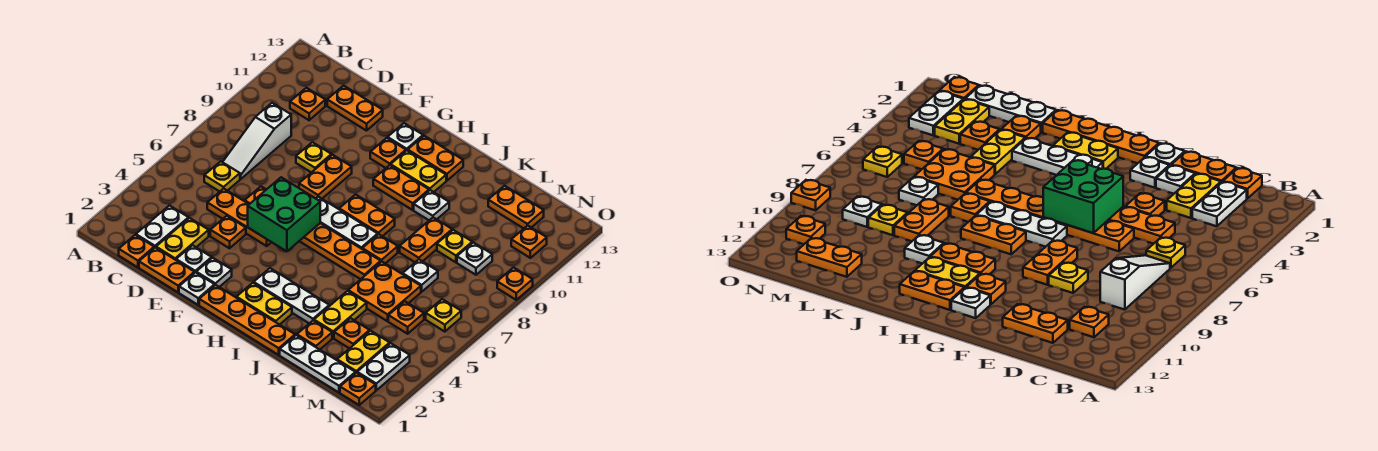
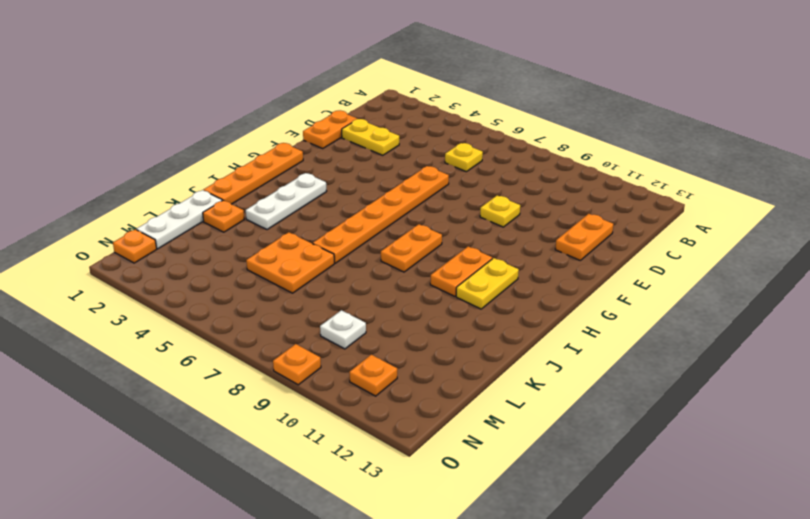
none -> orange 1x1 plate [119,235,154,267]
none -> white 1x2 plate [136,205,188,248]
none -> white 1x3 slope [223,103,291,179]
none -> orange 1x1 plate [290,88,325,120]

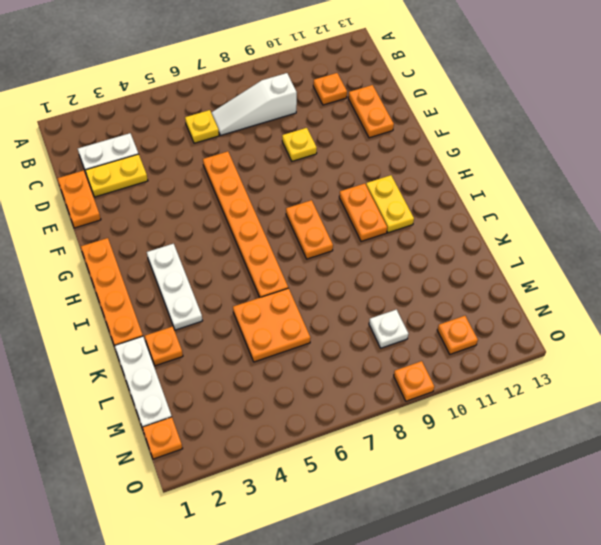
none -> orange 1x1 plate [119,235,154,267]
none -> orange 1x3 plate [207,189,271,246]
none -> white 1x1 plate [176,245,212,273]
none -> orange 1x1 plate [210,216,246,248]

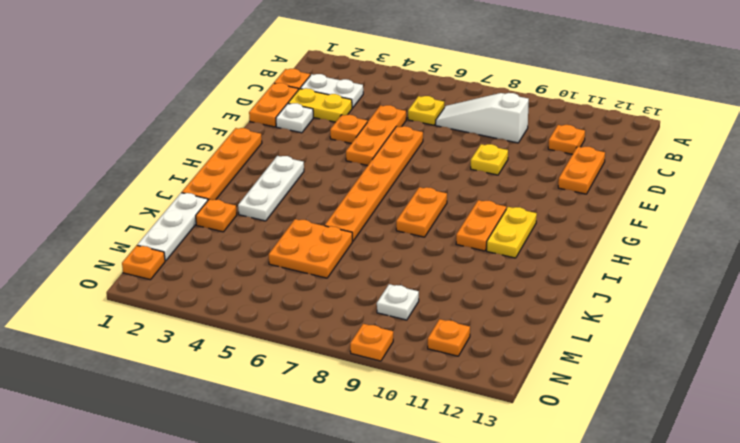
none -> white 1x1 plate [179,272,215,305]
none -> white 1x1 plate [196,258,232,287]
none -> orange 1x2 plate [299,155,352,199]
none -> white 1x3 plate [316,197,378,249]

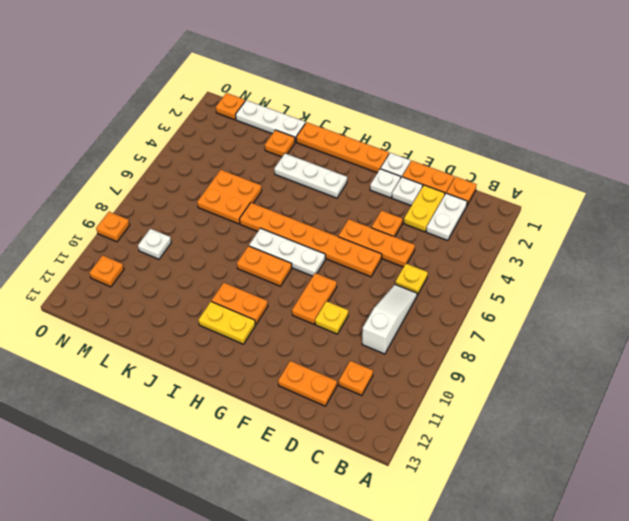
none -> orange 1x1 plate [370,138,406,168]
none -> white 1x1 plate [388,123,423,151]
none -> yellow 1x2 plate [237,283,292,325]
none -> orange 1x2 plate [408,136,463,181]

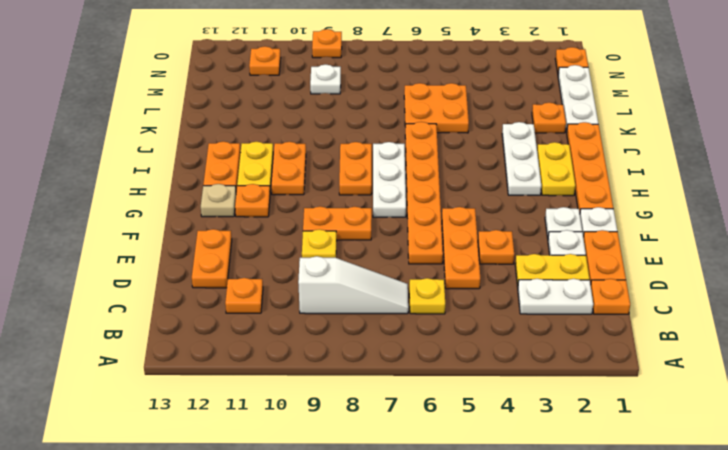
tan 1x1 plate [201,184,236,217] -> white 1x1 plate [388,123,423,151]
none -> orange 1x1 plate [362,234,398,264]
none -> white 1x1 plate [414,190,449,220]
none -> yellow 1x2 plate [314,291,367,338]
none -> orange 1x2 plate [400,217,452,262]

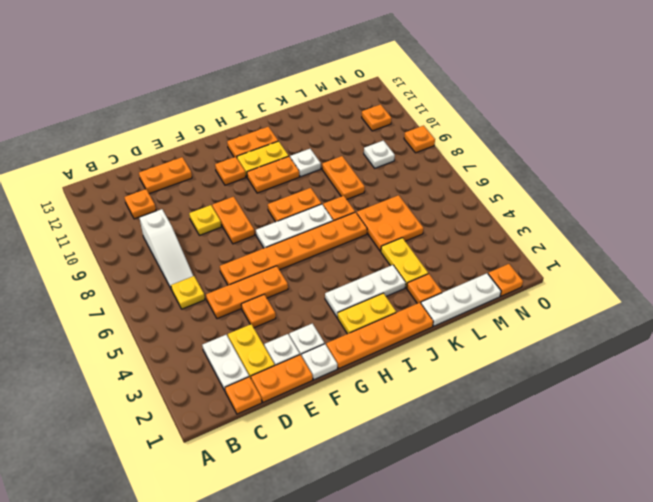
none -> white 1x1 plate [388,123,423,151]
none -> orange 1x1 plate [334,318,370,349]
none -> white 1x1 plate [403,259,438,292]
none -> yellow 1x1 plate [437,230,472,262]

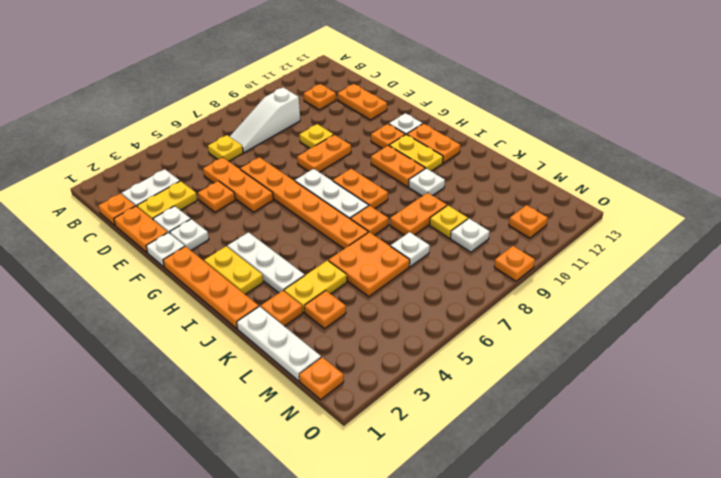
none -> orange 1x2 plate [488,186,544,229]
none -> yellow 1x2 plate [337,331,390,373]
none -> orange 1x1 plate [388,301,424,334]
none -> white 1x2 plate [357,343,410,390]

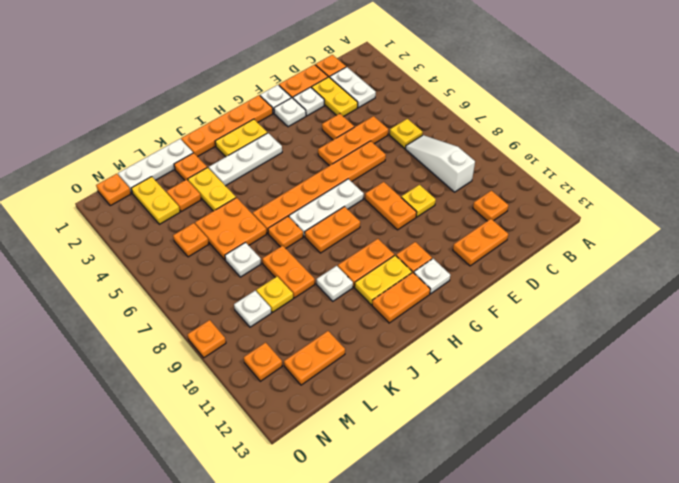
none -> white 1x2 plate [357,343,410,390]
none -> yellow 1x1 plate [426,299,461,332]
none -> green 2x2 brick [248,177,320,251]

